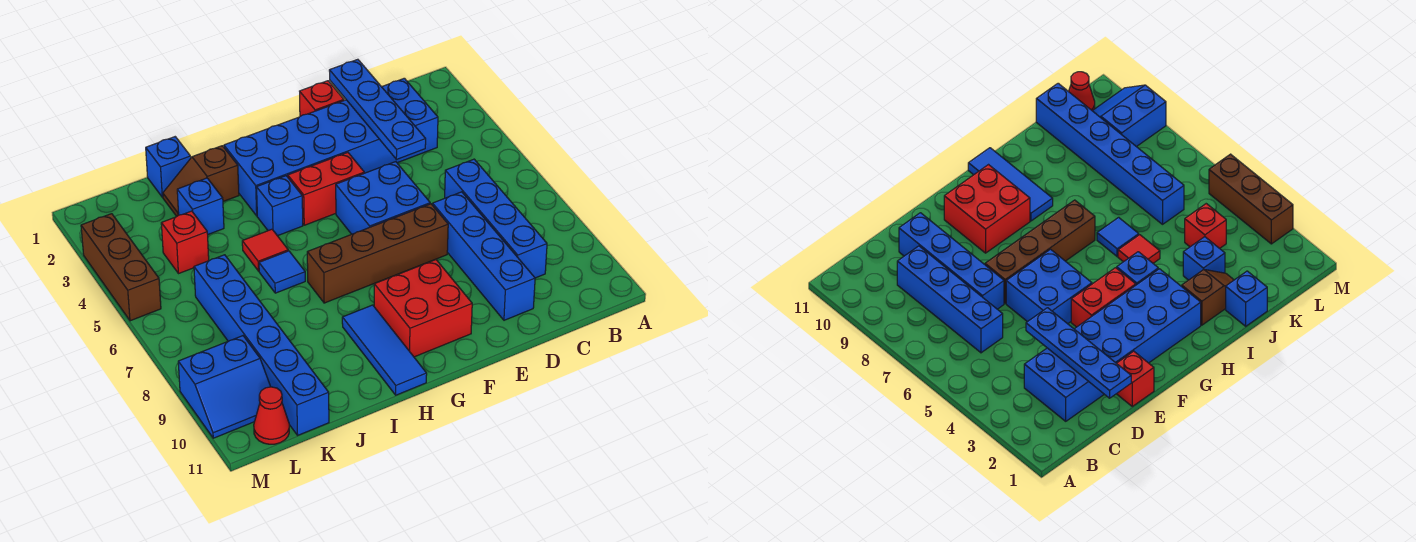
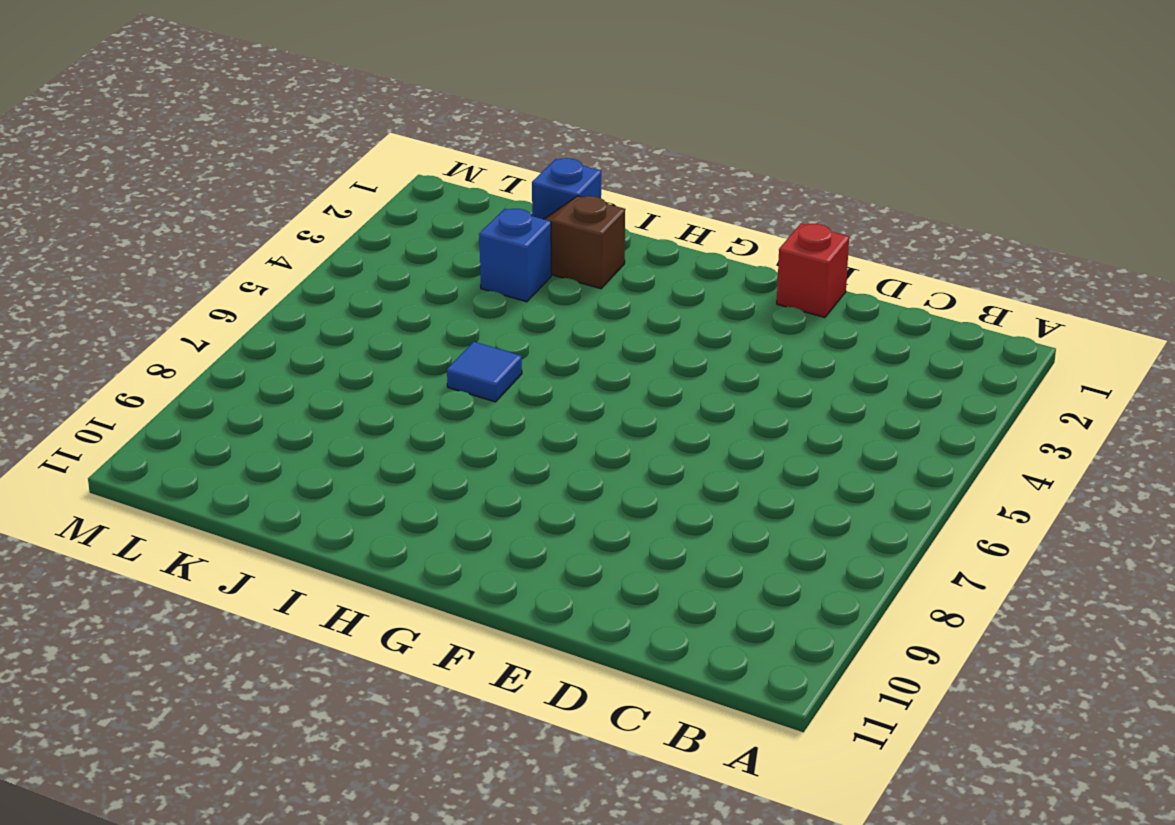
none -> blue 2x6 brick [224,78,438,216]
none -> blue 1x4 brick [445,159,547,278]
none -> blue 1x4 brick [433,192,535,320]

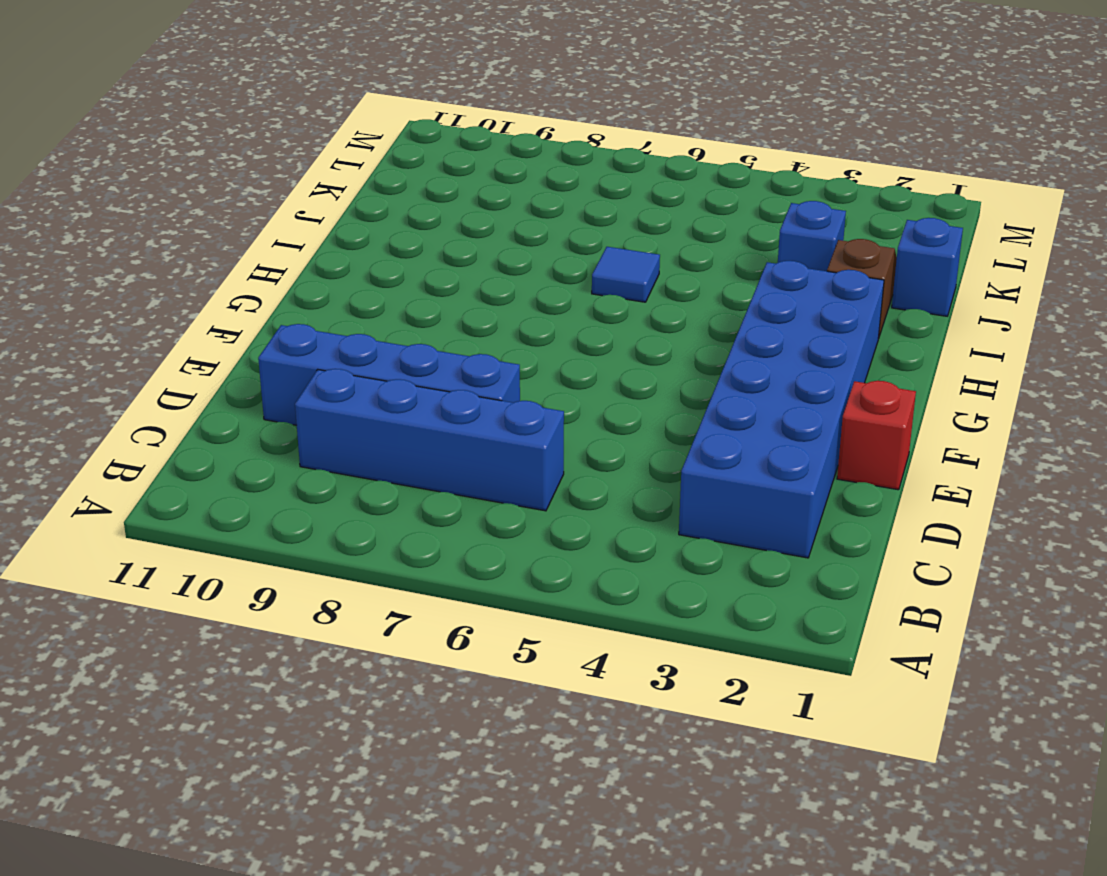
none -> blue 2x2 brick [336,162,430,234]
none -> brown 1x4 brick [307,204,448,303]
none -> red 1x2 brick [288,152,364,225]

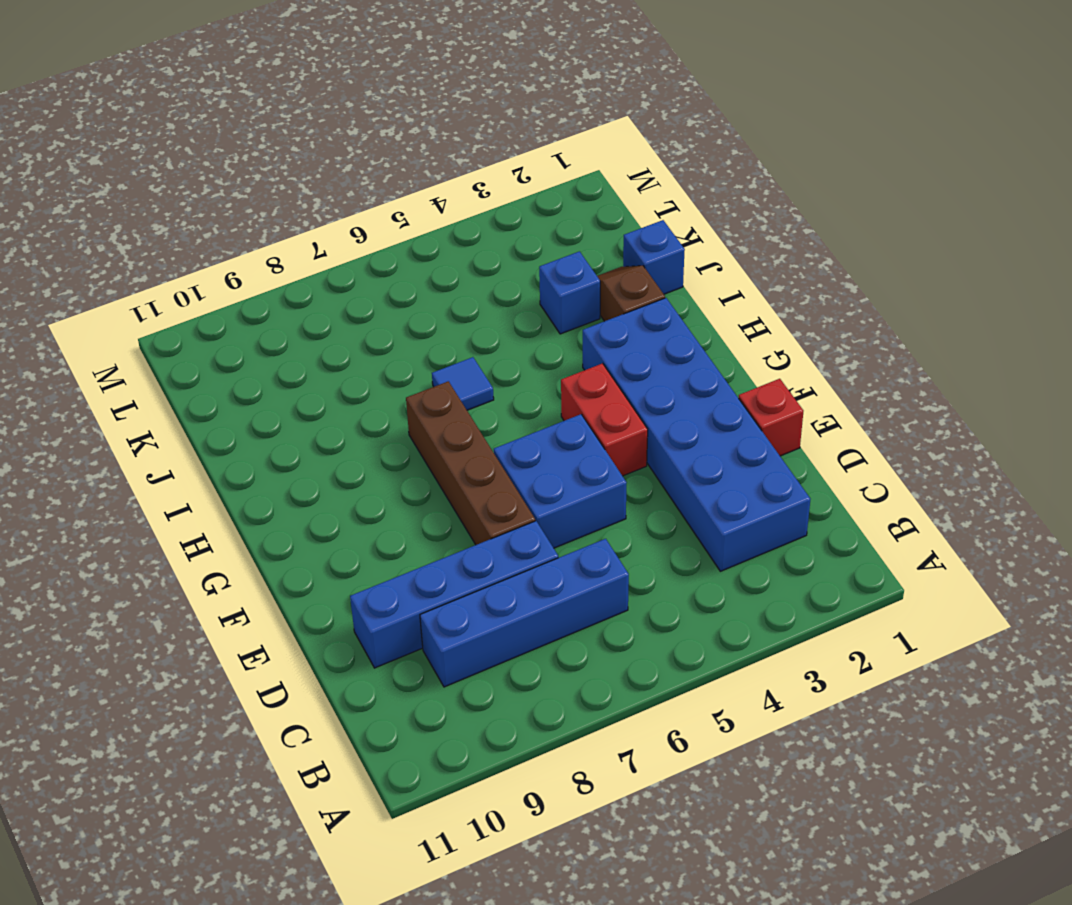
none -> red 2x2 brick [374,260,472,357]
none -> blue 1x1 brick [257,176,303,236]
none -> blue 1x3 tile [342,305,427,395]

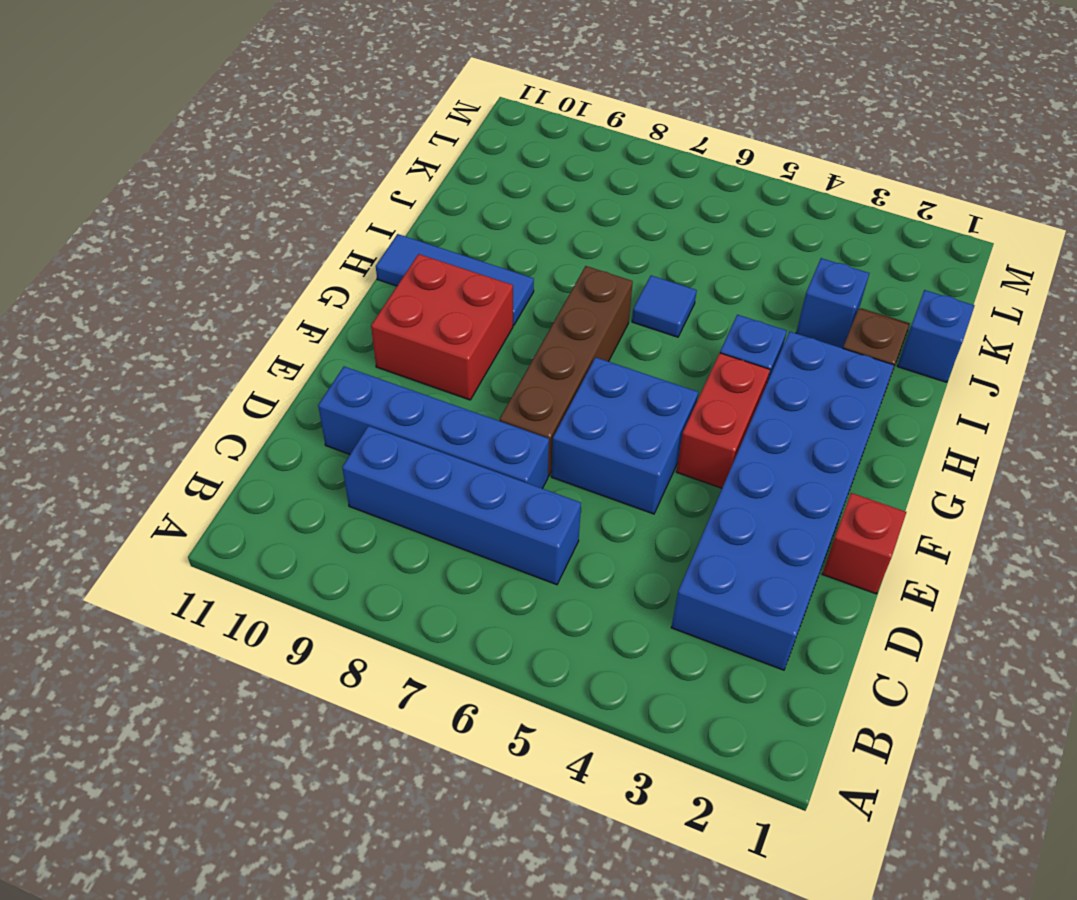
none -> red 1x1 tile [242,229,288,271]
none -> red 1x1 brick [161,211,209,274]
none -> blue 1x6 brick [194,255,329,435]

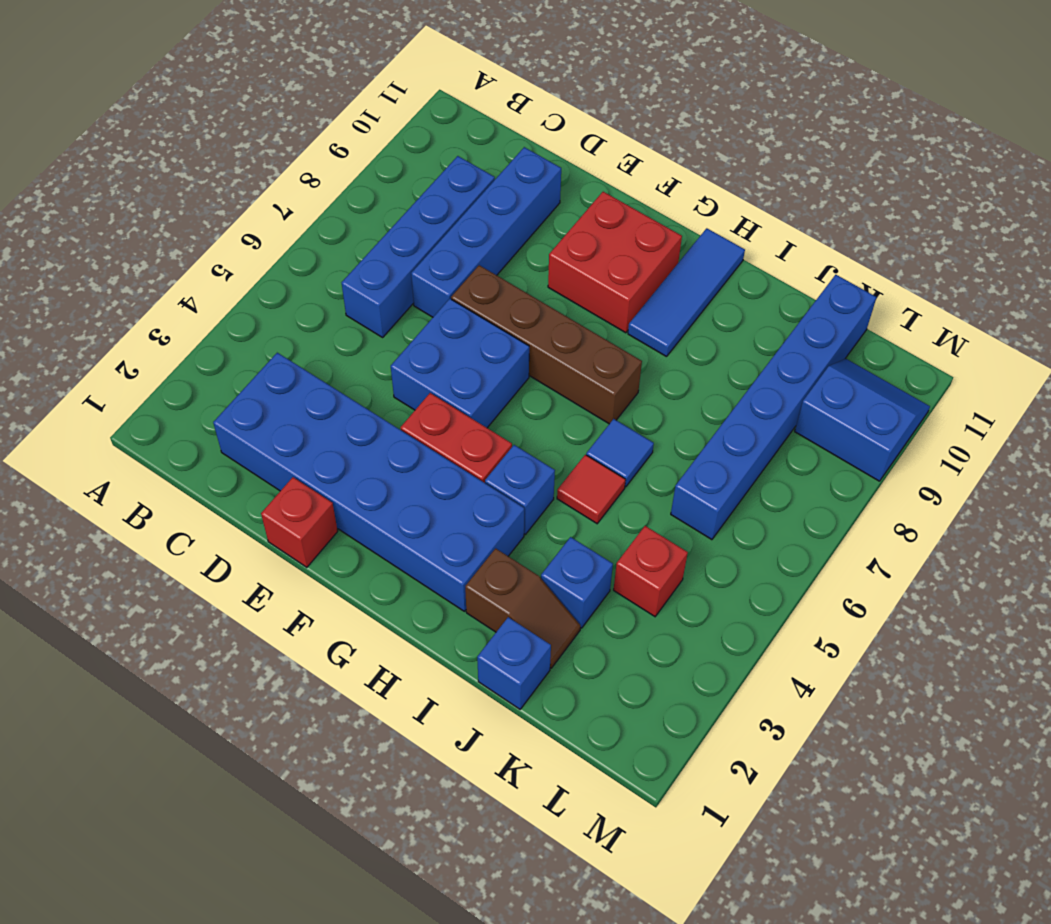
none -> red 1x1 cone [254,387,289,444]
none -> brown 1x3 brick [81,214,161,321]
none -> blue 1x4 plate [329,59,426,159]

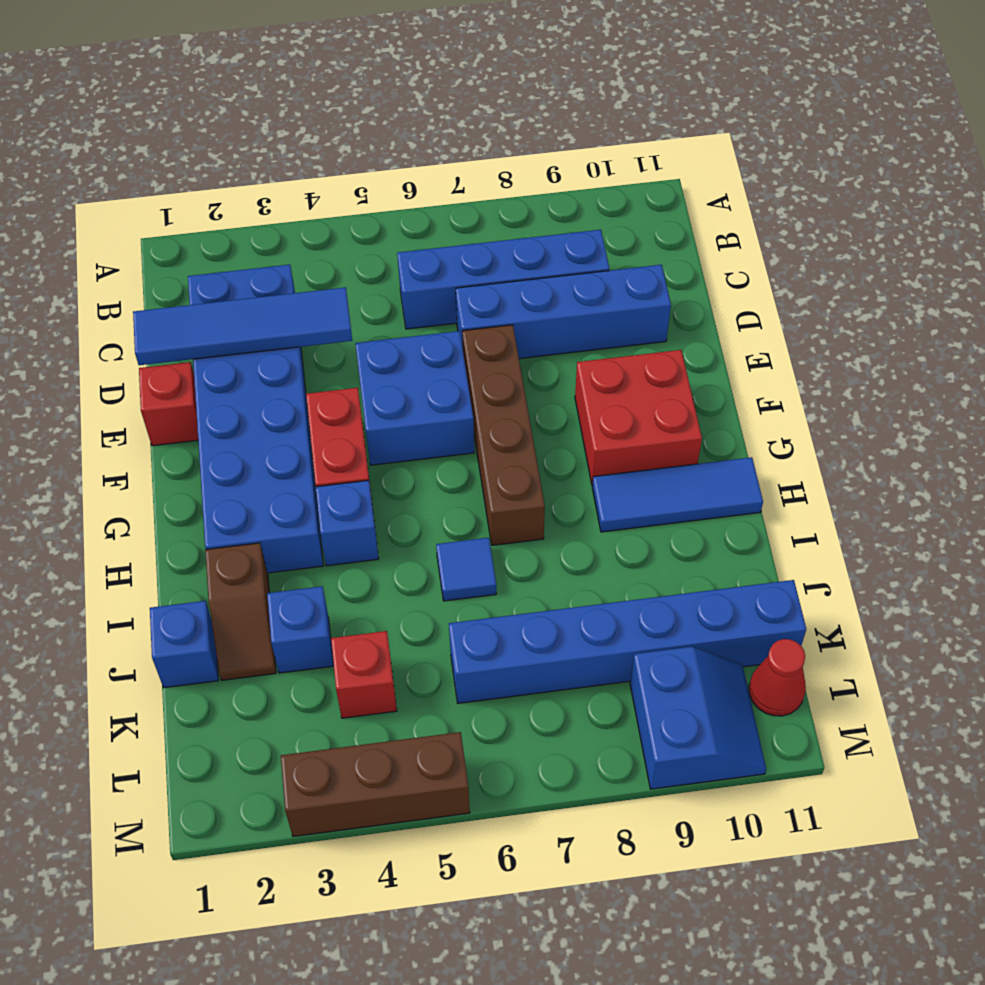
blue 1x4 tile [133,287,352,365] -> blue 1x4 plate [329,59,426,159]
none -> red 1x1 tile [242,229,288,271]

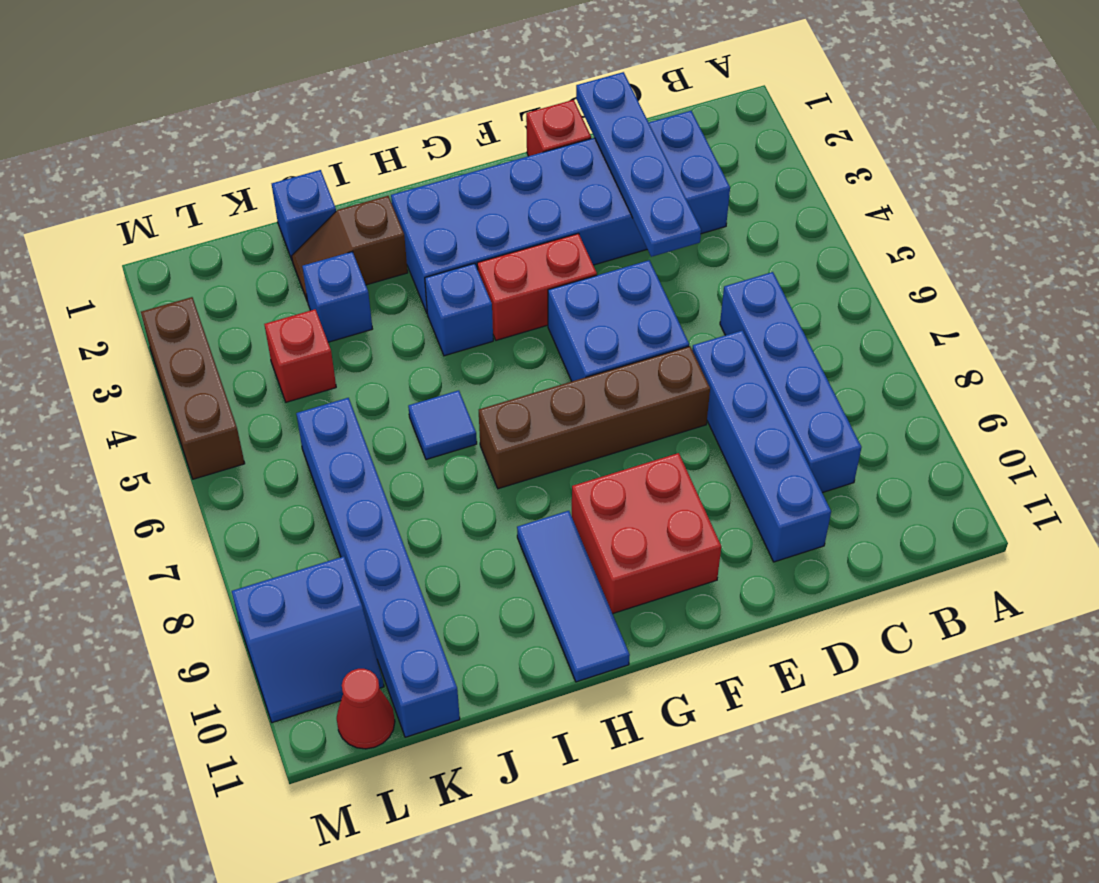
none -> red 1x1 tile [242,229,288,271]

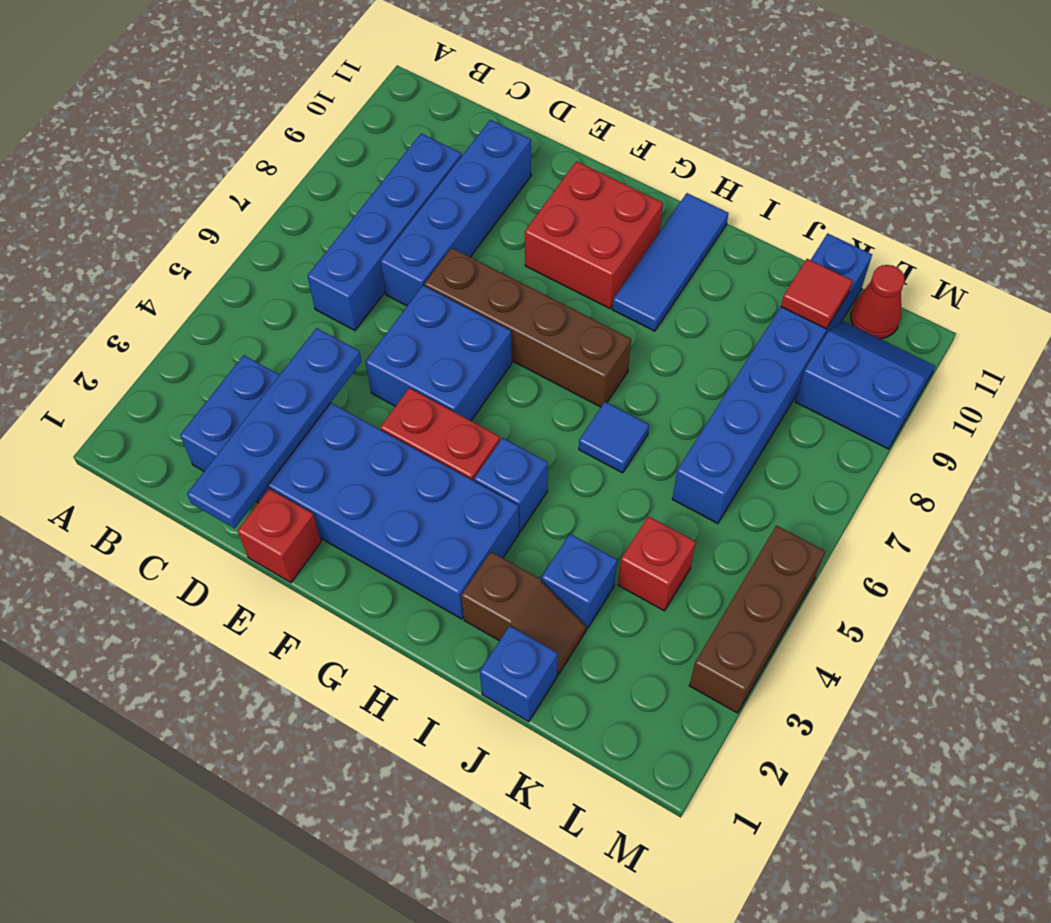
red 1x1 tile [781,259,852,329] -> red 1x1 tile moved to [242,229,288,271]

